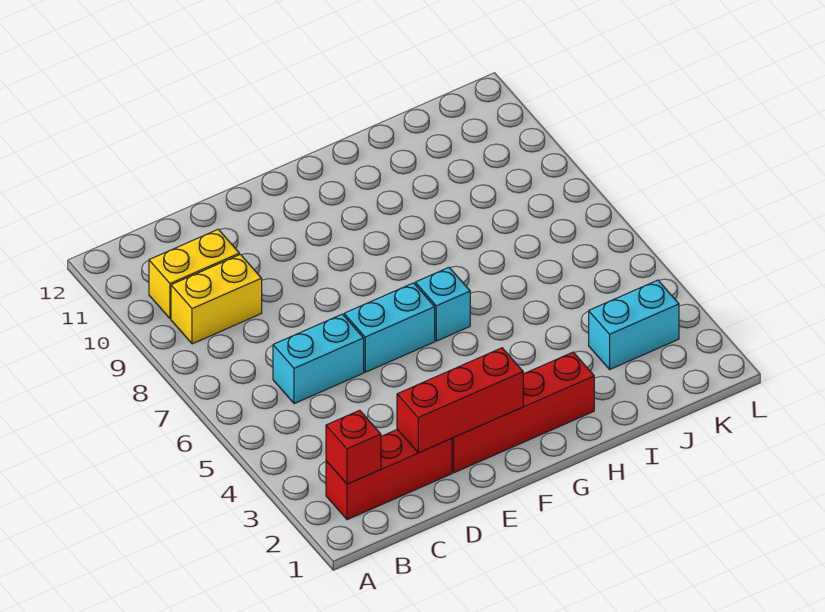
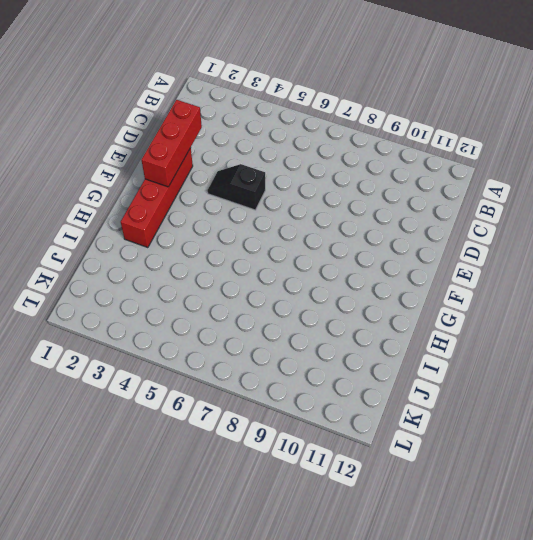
black 1x2 slope [207,164,265,210] -> none
none -> red 1x3 brick [326,429,452,520]
none -> yellow 1x2 brick [171,254,262,344]

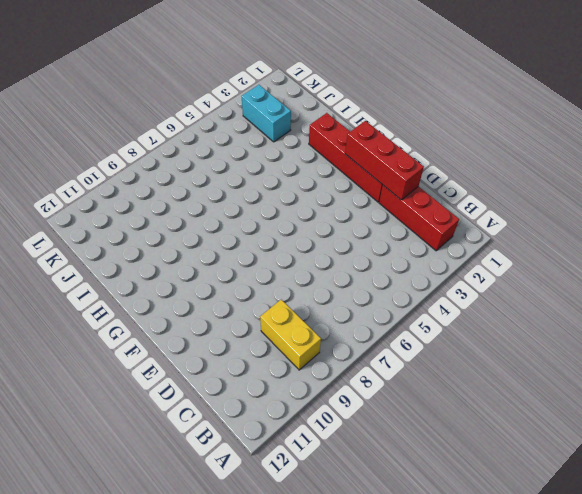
none -> yellow 1x2 brick [149,229,239,319]
none -> cyan 1x2 brick [273,314,364,404]

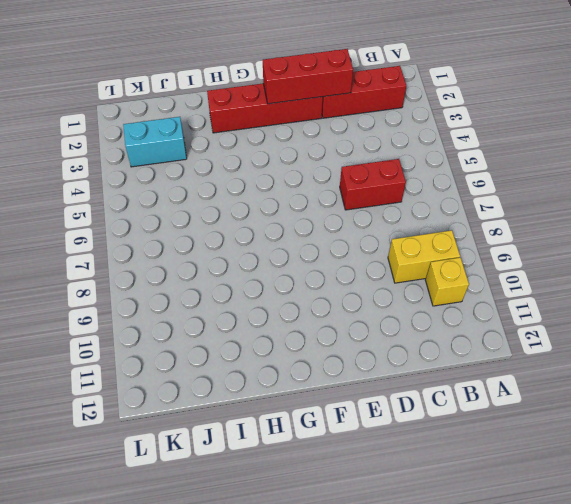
yellow 1x1 brick [425,258,469,306] -> yellow 1x2 brick [149,229,239,319]
red 1x2 brick [340,159,406,210] -> cyan 1x2 brick [273,314,364,404]
none -> cyan 1x2 brick [344,283,435,372]
none -> cyan 1x1 brick [415,268,470,341]

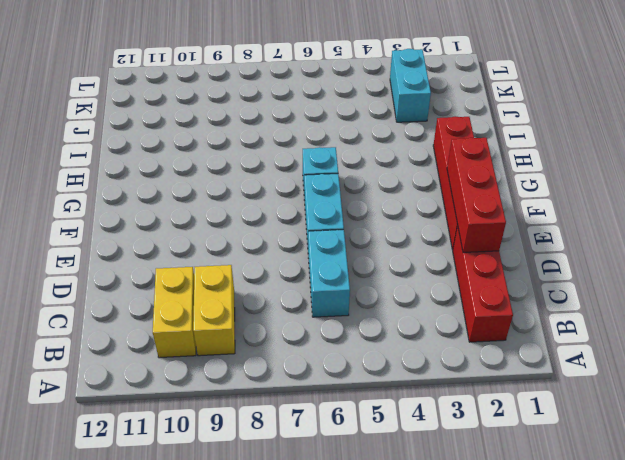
none -> red 1x1 brick [326,410,381,484]

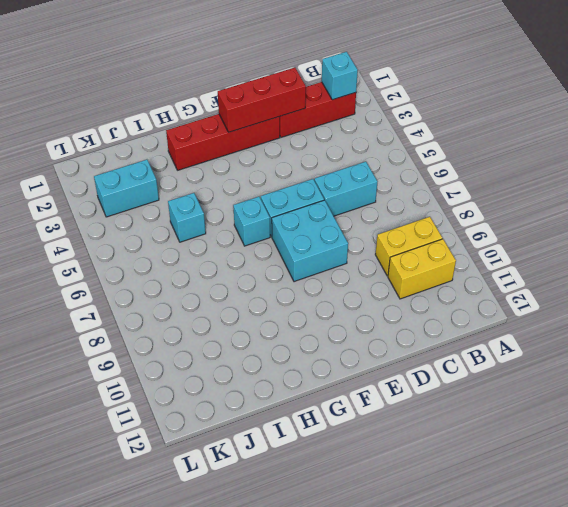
cyan 1x1 brick [322,52,358,100] -> red 1x1 brick [326,410,381,484]
cyan 2x2 brick [272,200,348,282] -> none
cyan 1x1 brick [168,193,206,242] -> none

